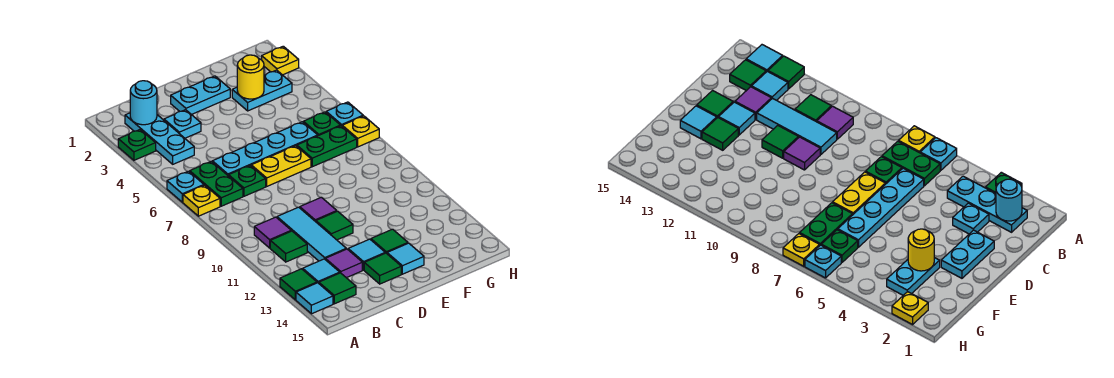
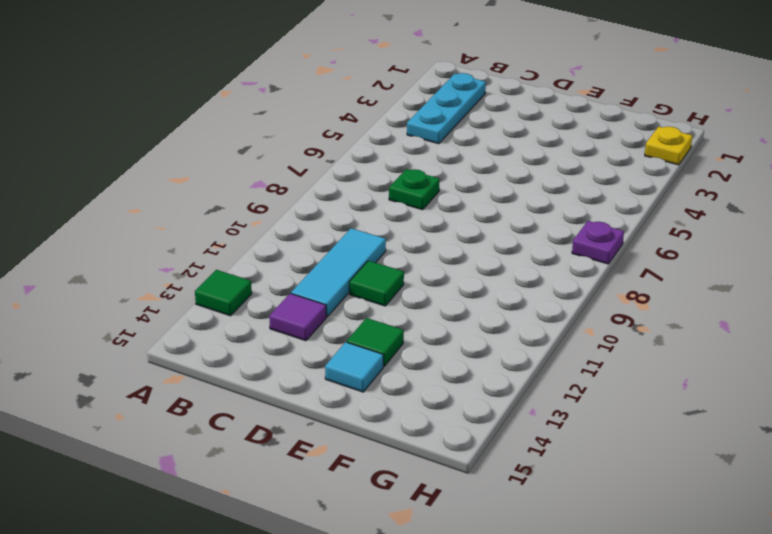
purple 1x1 plate [572,221,624,264] -> yellow 1x1 plate [342,116,379,147]
none -> green 1x1 plate [118,130,156,160]
none -> cyan 1x1 plate [167,171,204,202]
none -> yellow 1x1 plate [183,185,220,216]
none -> cyan 1x1 tile [296,283,333,314]

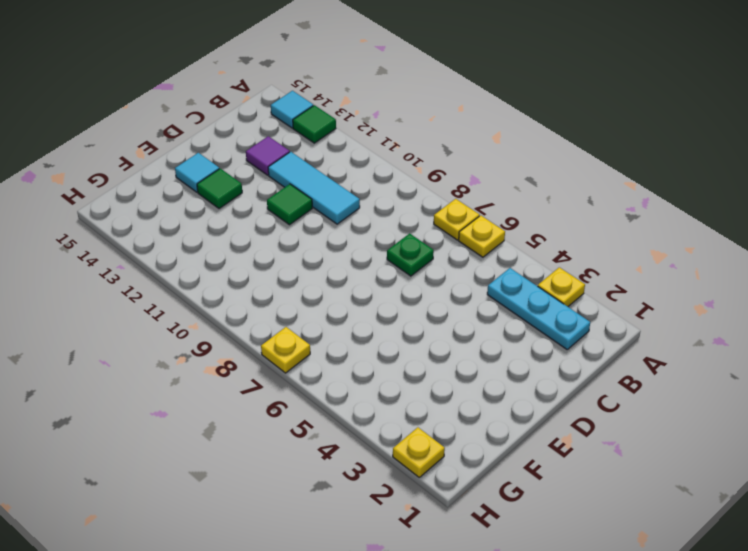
yellow 1x1 plate [538,267,585,307] -> green 1x1 plate [118,130,156,160]
yellow 1x1 plate [459,215,505,257] -> cyan 1x1 plate [167,171,204,202]
none -> green 1x2 plate [190,161,243,206]
none -> purple 1x1 tile [254,217,291,248]
none -> green 1x1 tile [270,231,307,262]
none -> cyan 1x1 tile [303,259,340,283]

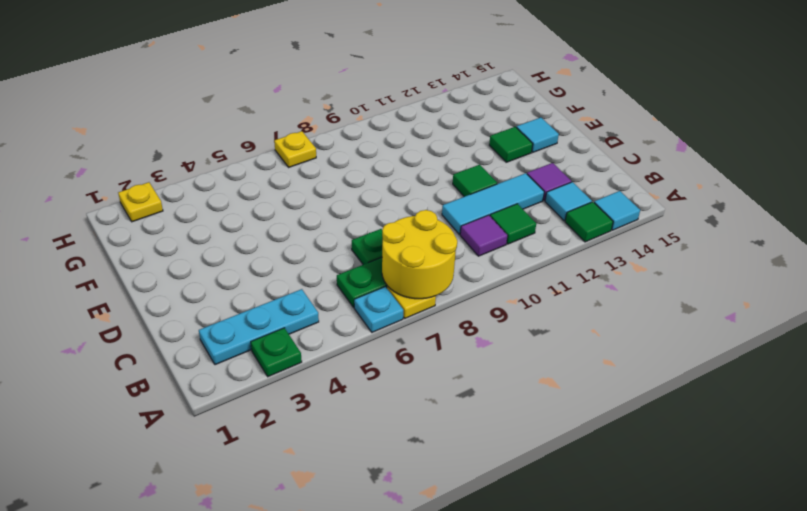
yellow 2x2 round brick [382,210,457,299] -> none
none -> green 1x1 tile [319,273,356,304]
none -> cyan 1x1 plate [164,110,201,138]
none -> cyan 1x4 plate [212,122,318,176]
none -> cyan 1x2 plate [171,76,230,115]

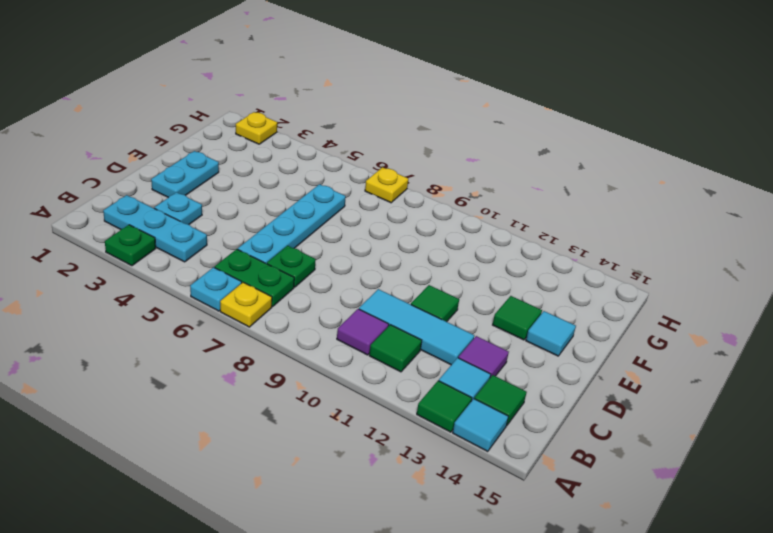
none -> yellow 1x2 plate [251,146,311,186]
none -> purple 1x1 tile [300,197,337,222]
none -> cyan 1x1 tile [348,239,385,270]
none -> green 1x1 tile [364,253,401,284]

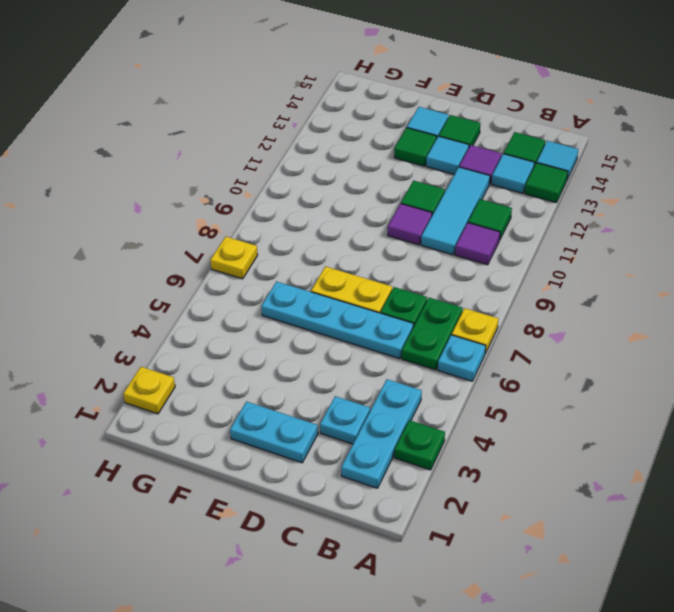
none -> cyan 1x2 plate [232,70,292,111]
none -> green 1x2 plate [297,126,357,167]
none -> green 1x1 plate [303,112,340,136]
none -> cyan 1x1 plate [326,102,363,126]

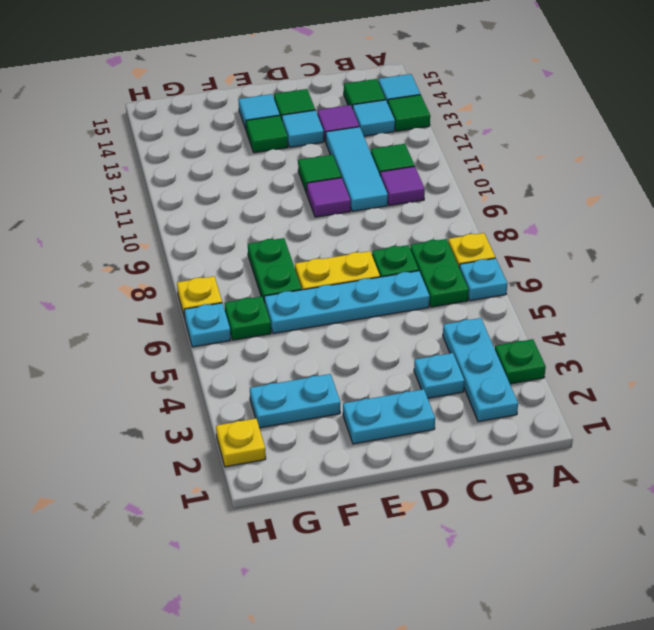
green 1x2 plate [248,238,302,303] -> green 1x2 plate turned to [297,126,357,167]
none -> cyan 1x1 round brick [130,81,157,125]
none -> yellow 1x1 round brick [237,55,264,99]

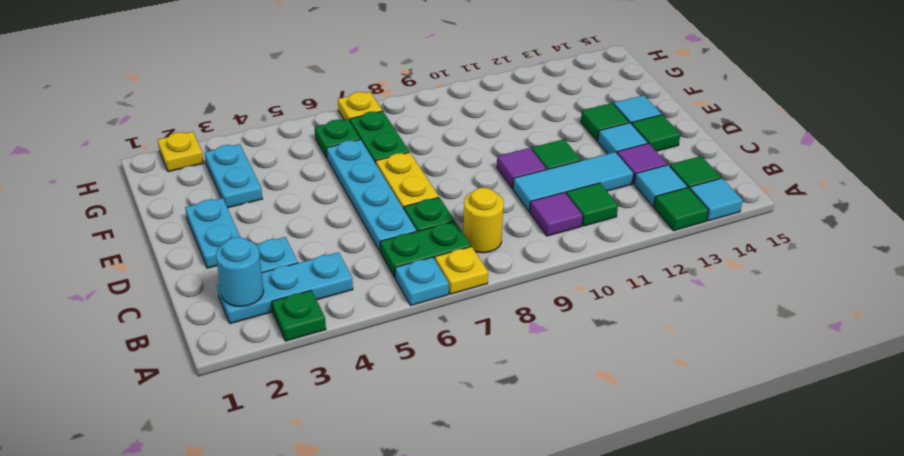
yellow 1x1 round brick [463,188,504,253] -> yellow 1x1 round brick moved to [237,55,264,99]
none -> cyan 1x1 plate [326,102,363,126]

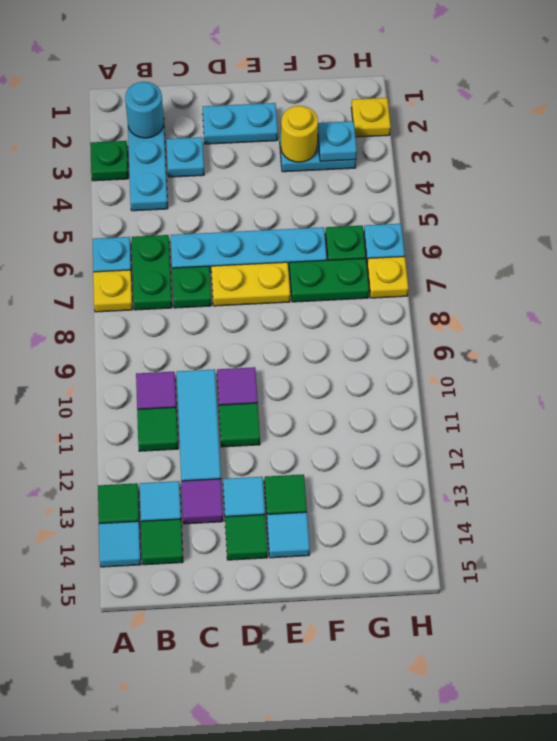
cyan 1x1 plate [318,121,357,161] -> none

